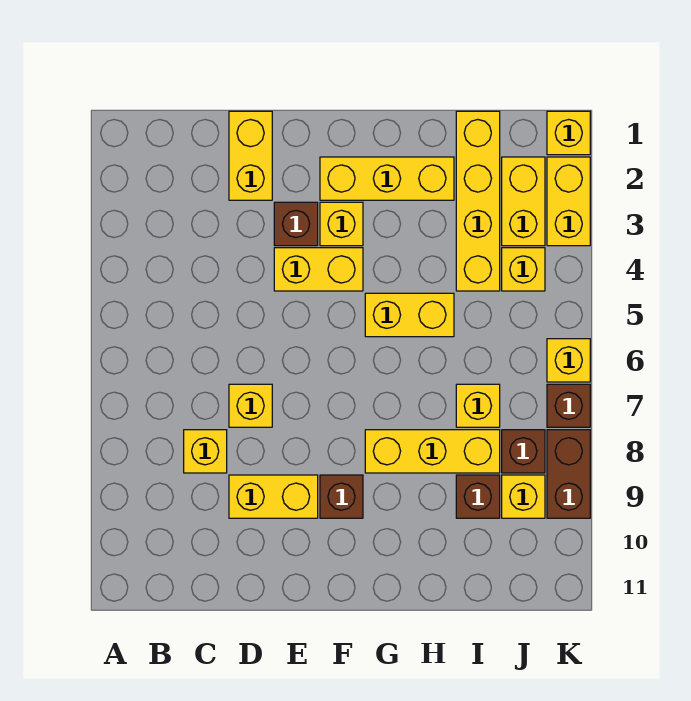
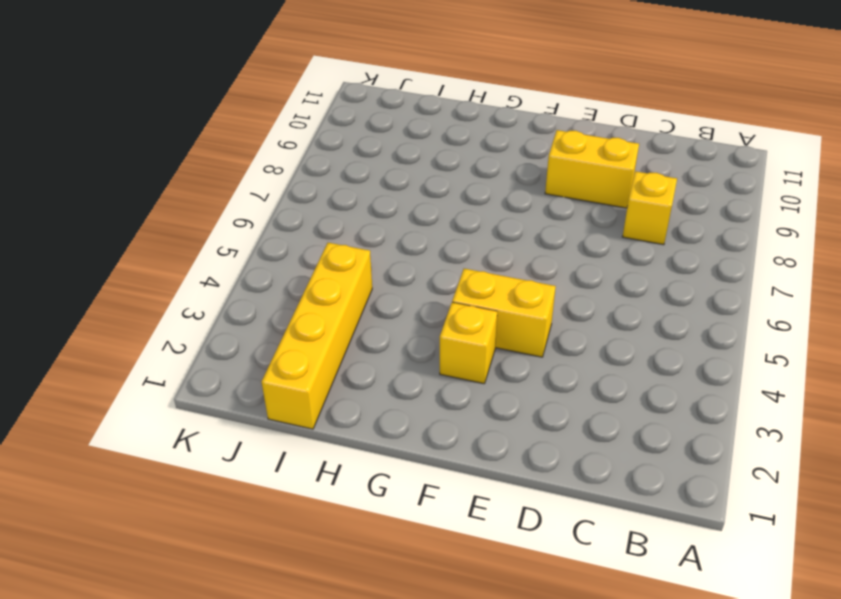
none -> yellow 1x2 brick [229,111,272,200]
none -> yellow 1x1 brick [229,384,272,427]
none -> brown 1x1 brick [274,202,318,246]

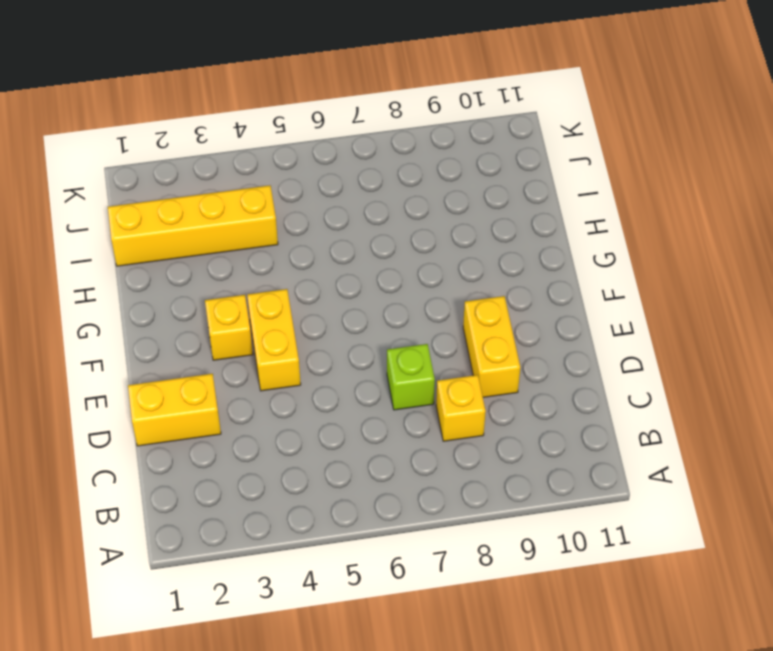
lime 1x1 brick [387,344,435,410] -> yellow 1x1 brick [229,384,272,427]
none -> brown 1x1 brick [274,202,318,246]
none -> yellow 1x3 brick [320,157,454,200]
none -> brown 1x1 brick [320,475,363,518]

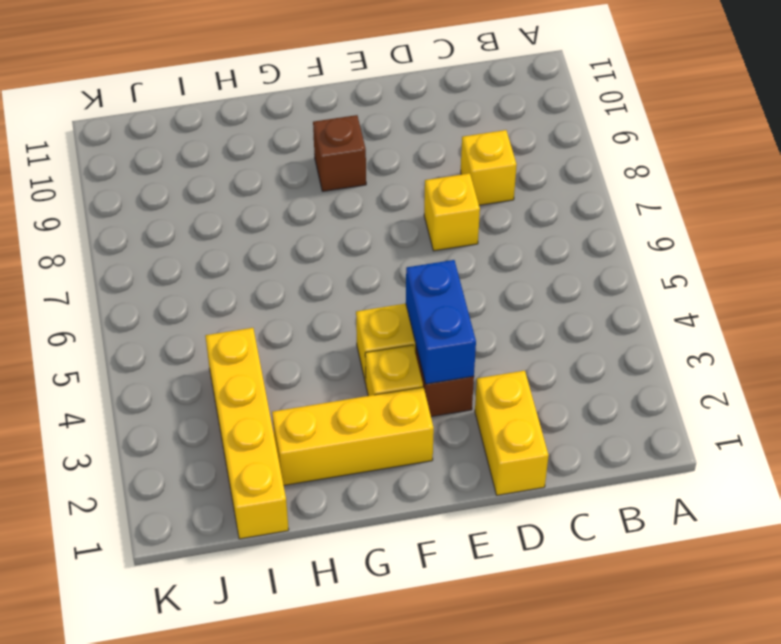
blue 1x2 brick [406,260,476,384] -> none
none -> yellow 1x2 brick [229,475,318,518]
none -> yellow 1x2 brick [365,293,454,337]
none -> yellow 1x3 brick [365,430,500,473]

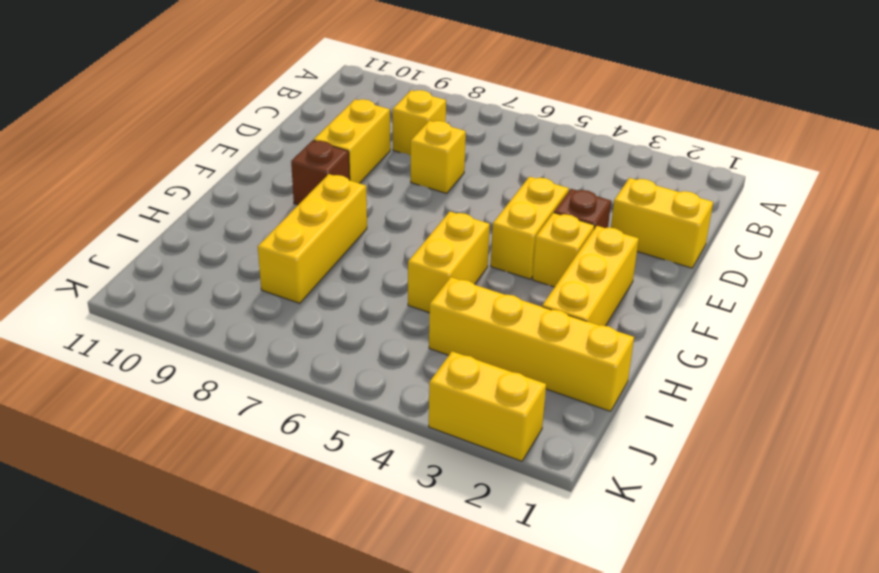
none -> yellow 1x1 brick [456,384,500,427]
none -> brown 1x1 brick [456,475,500,518]
none -> yellow 1x2 brick [502,157,545,246]

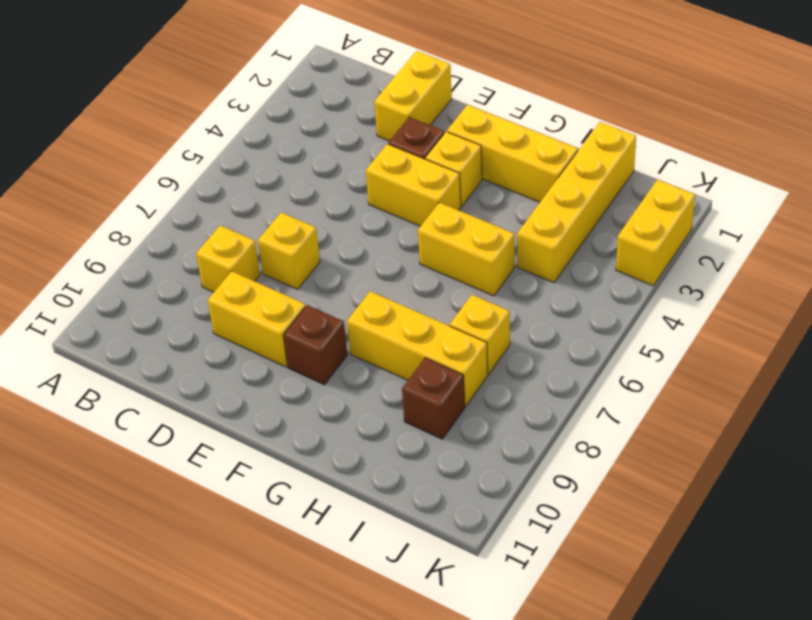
none -> yellow 1x2 brick [502,157,545,246]
none -> yellow 1x1 brick [502,248,545,291]
none -> brown 1x1 brick [502,430,545,473]

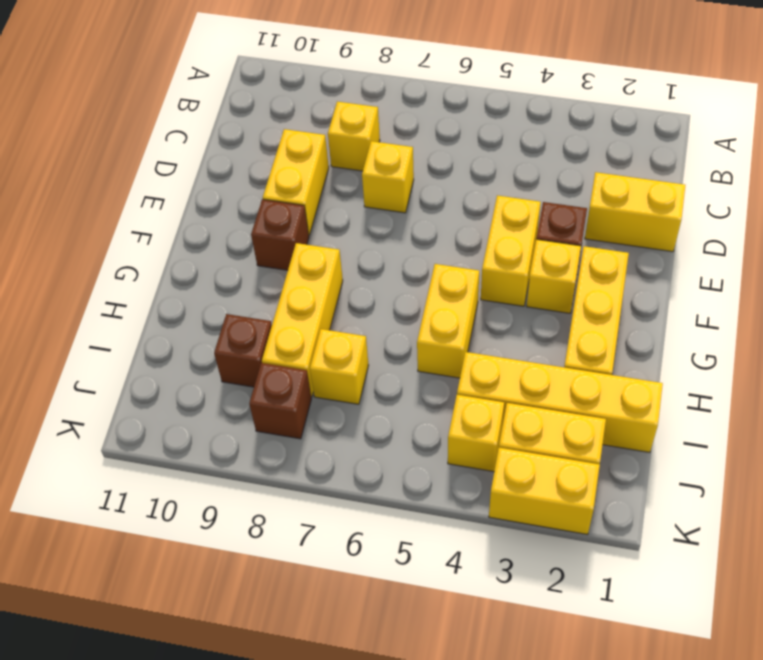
none -> yellow 1x1 brick [502,475,545,518]
none -> yellow 1x1 brick [547,111,590,155]
none -> yellow 1x1 brick [547,339,590,382]

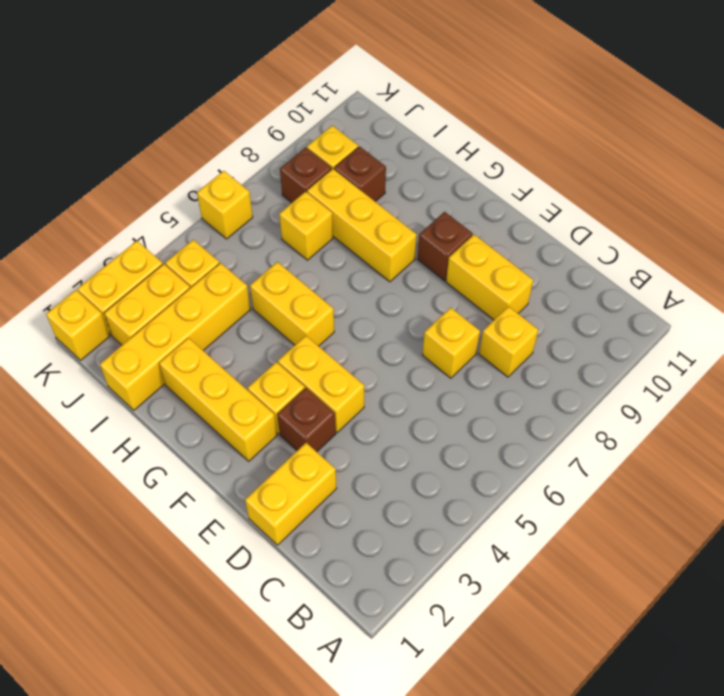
none -> brown 1x1 brick [547,384,590,427]
none -> brown 1x2 brick [547,430,590,518]

